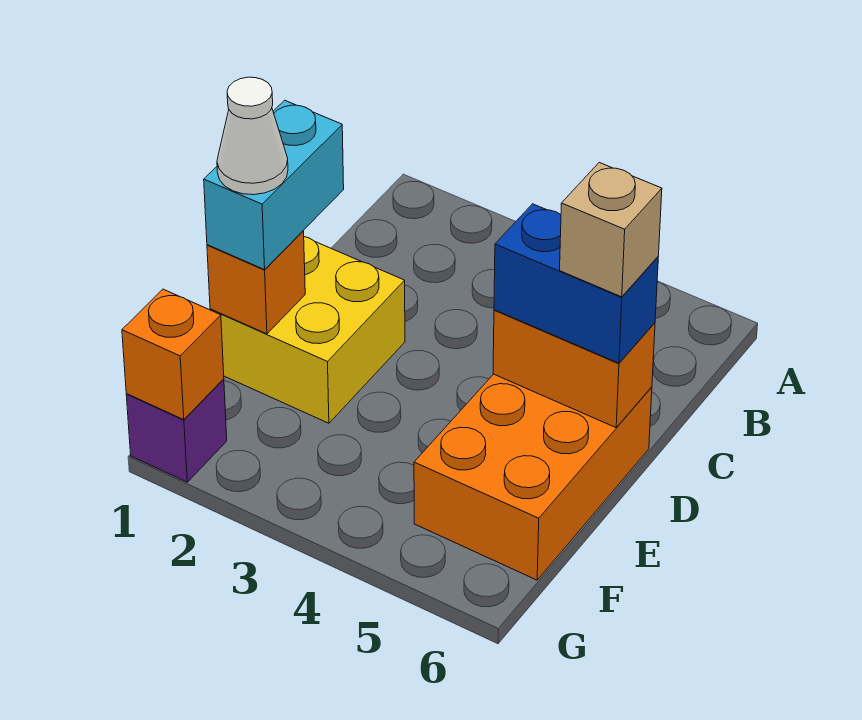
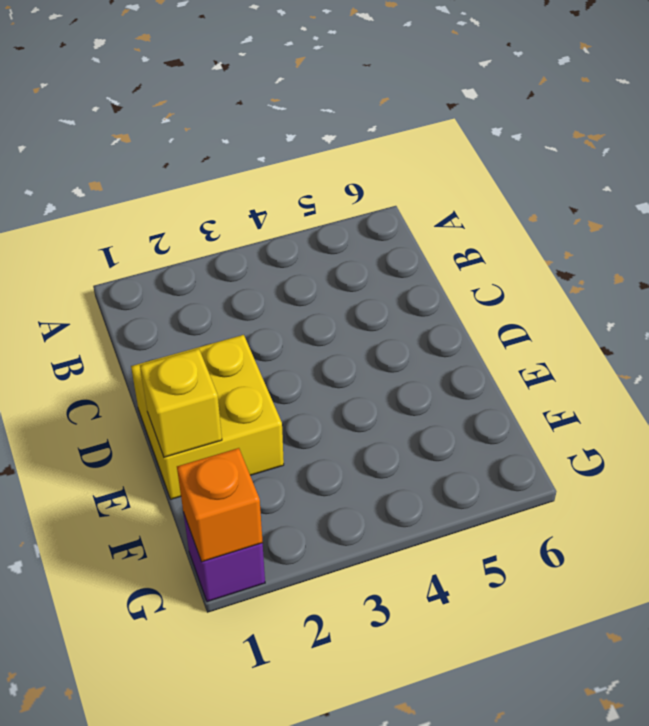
yellow 1x1 brick [140,349,222,457] -> orange 1x1 brick [207,231,305,334]
none -> orange 2x3 brick [414,374,652,580]
none -> orange 1x2 brick [493,310,655,428]

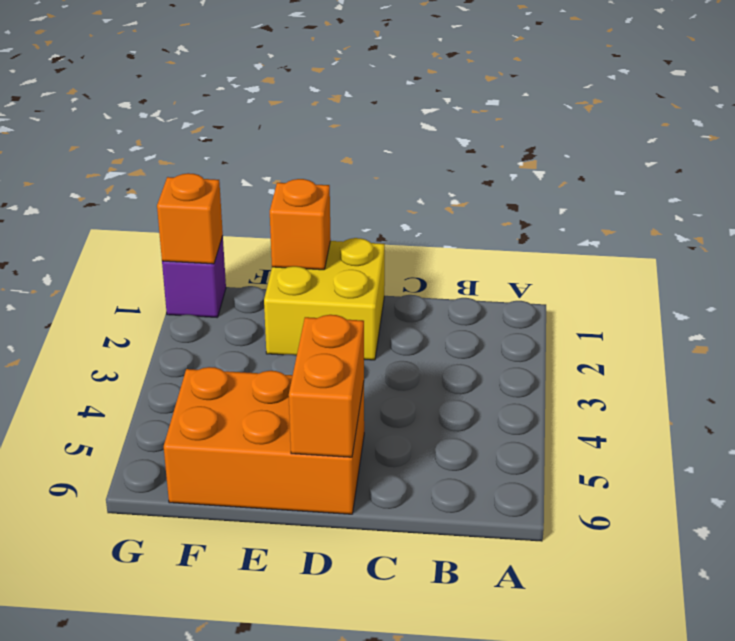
none -> cyan 1x2 brick [204,100,344,270]
none -> blue 1x2 brick [494,204,658,363]

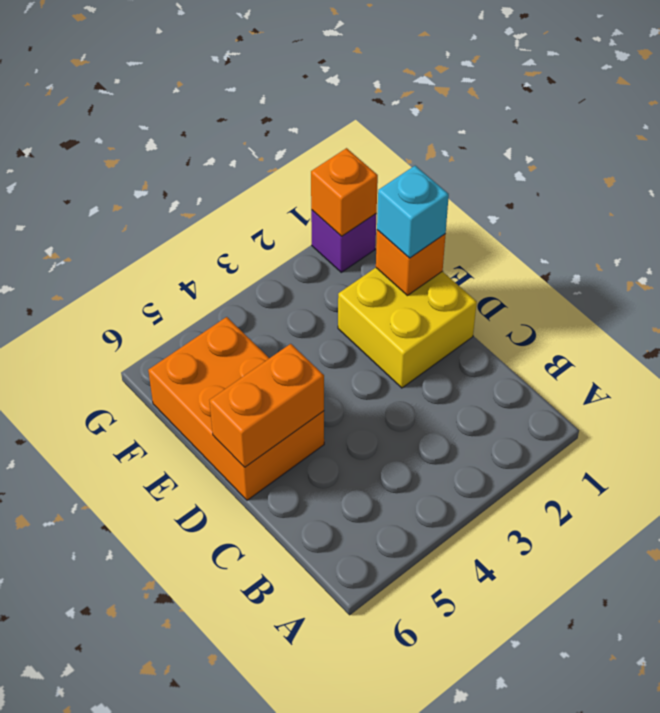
cyan 1x1 brick [377,166,449,258] -> cyan 1x2 brick [204,100,344,270]
none -> blue 1x2 brick [494,204,658,363]
none -> tan 1x1 brick [560,163,662,297]

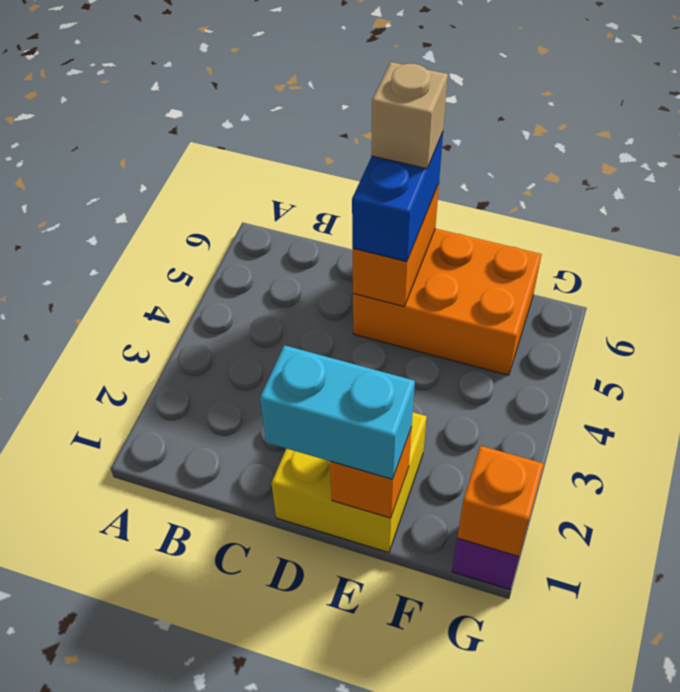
none -> white 1x1 cone [217,77,288,195]

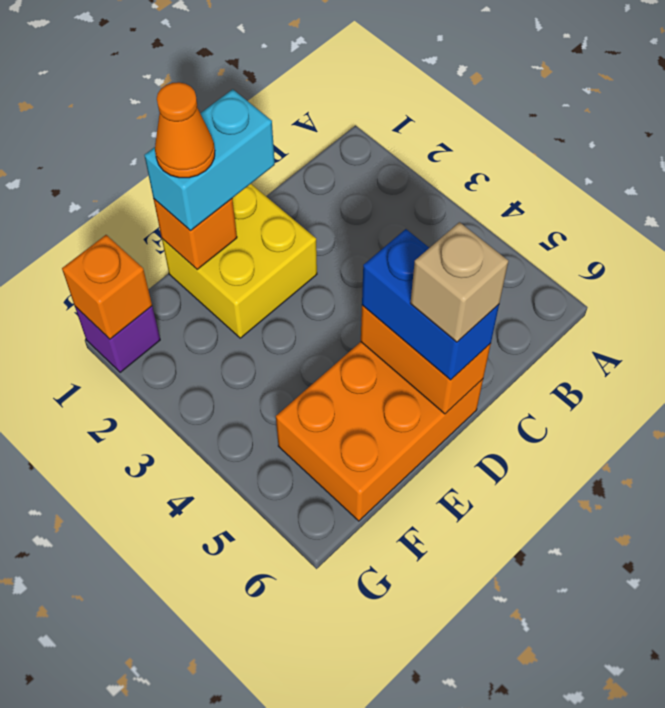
orange 1x1 cone [155,82,215,178] -> white 1x1 cone [217,77,288,195]

